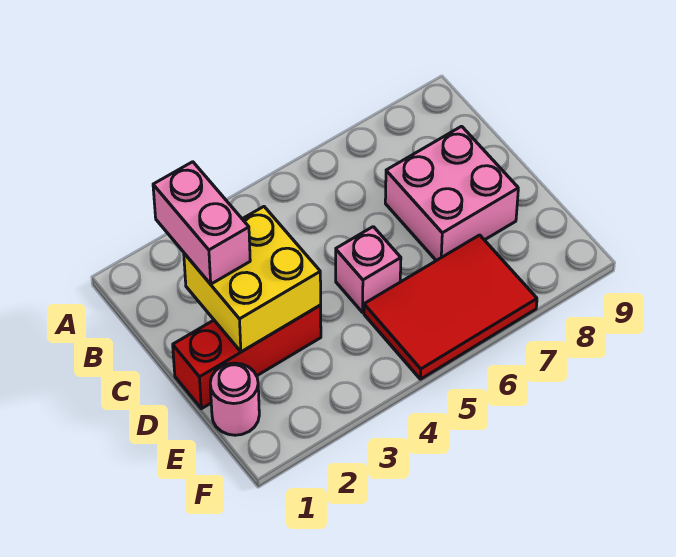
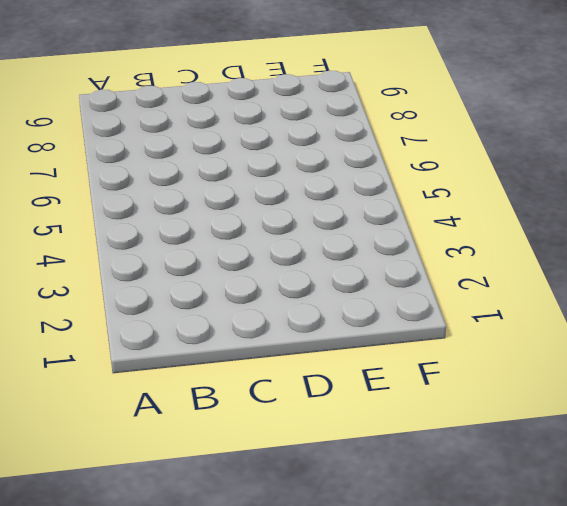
none -> pink 2x2 brick [385,126,518,261]
none -> red 1x3 brick [173,305,321,409]

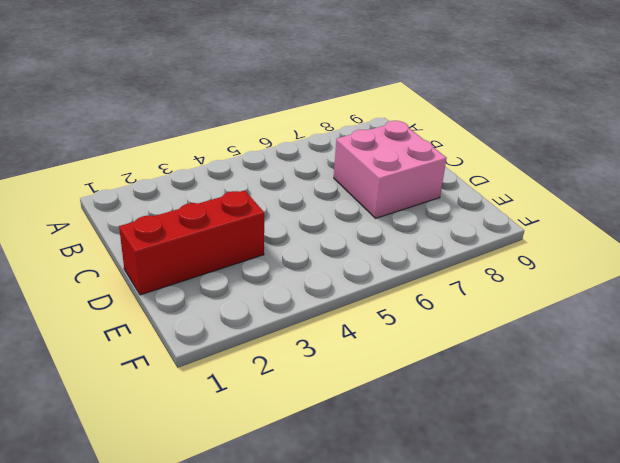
none -> pink 1x1 brick [336,227,401,312]
none -> pink 1x1 round brick [210,363,259,435]

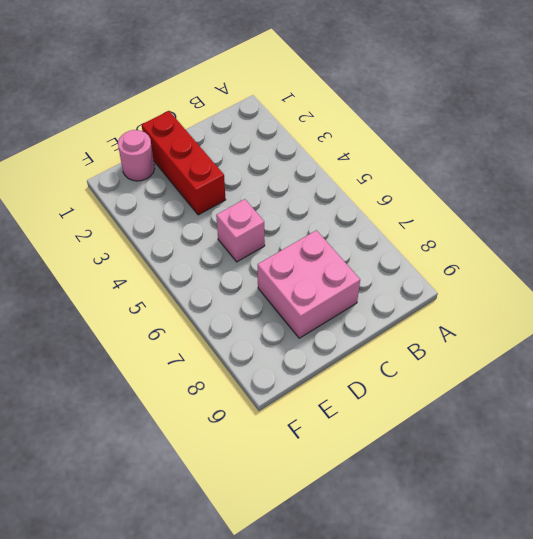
none -> red 2x3 tile [364,235,537,379]
none -> yellow 2x2 brick [184,207,321,352]

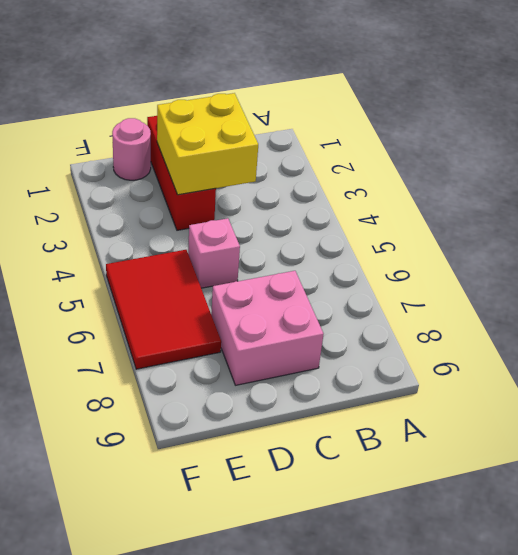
none -> pink 1x2 brick [153,162,250,284]

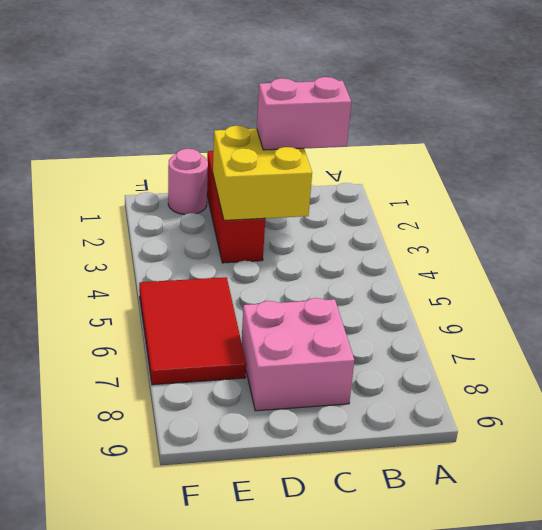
none -> pink 1x1 brick [336,227,401,312]

